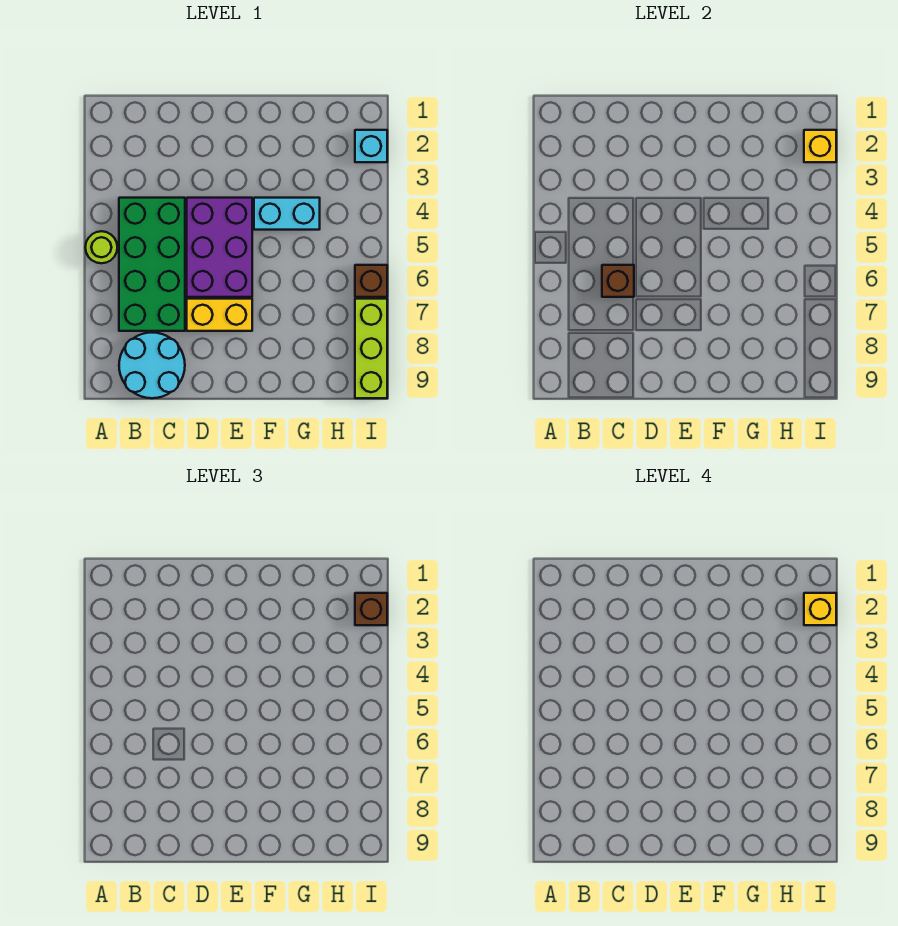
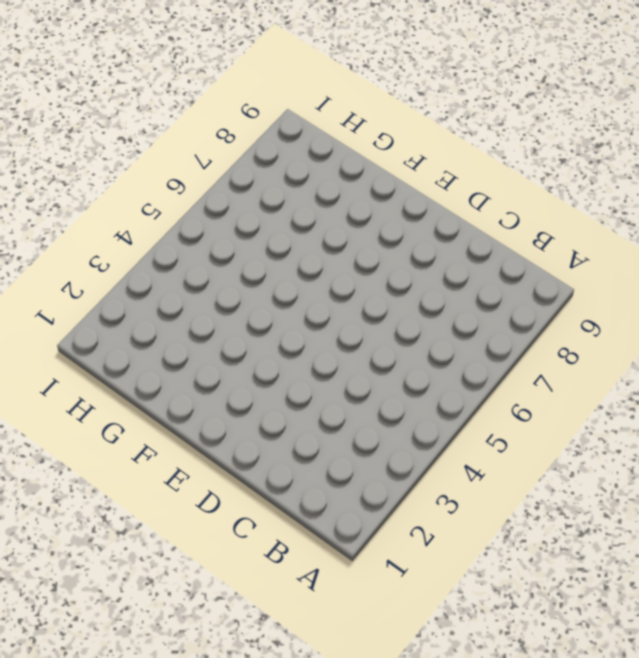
none -> lime 1x1 round brick [85,231,117,263]
none -> green 2x4 brick [119,198,185,331]
none -> cyan 2x2 round brick [119,333,185,398]

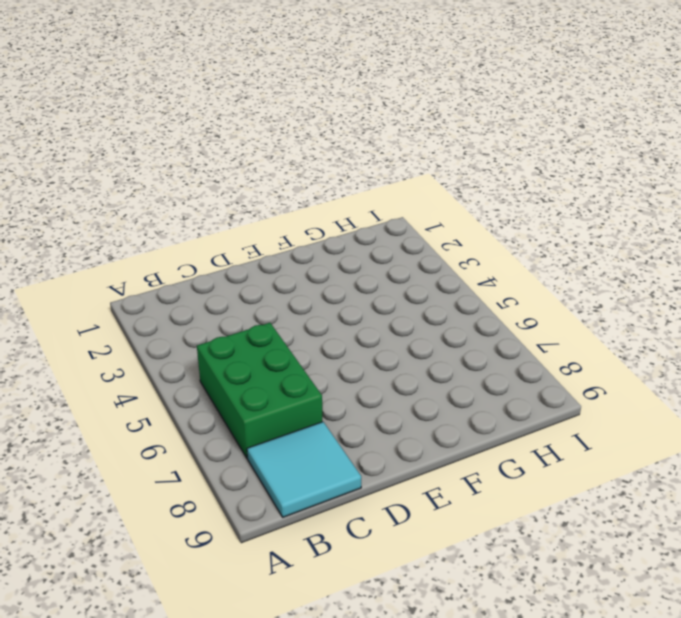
green 2x3 brick [197,323,322,459] -> green 2x4 brick [119,198,185,331]
cyan 2x2 tile [247,422,361,517] -> cyan 2x2 round brick [119,333,185,398]
none -> lime 1x1 round brick [85,231,117,263]
none -> purple 2x3 brick [187,198,252,297]
none -> yellow 1x2 brick [187,299,252,331]

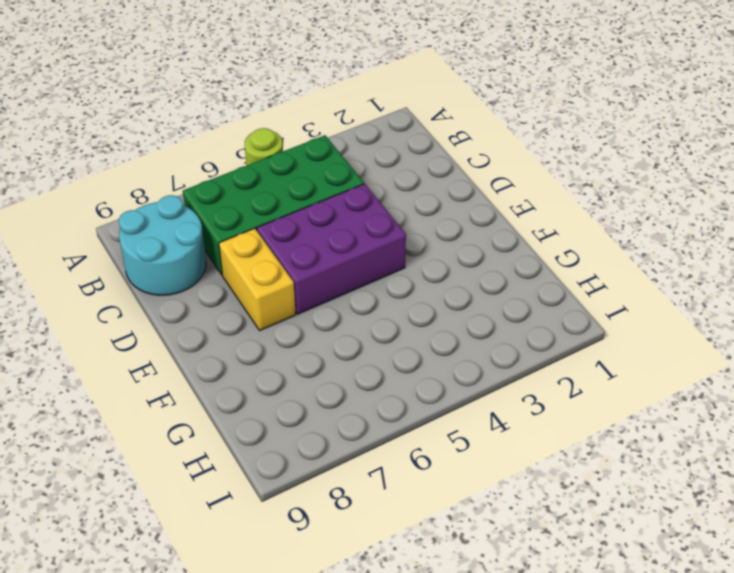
none -> cyan 1x2 brick [254,198,320,230]
none -> cyan 1x1 brick [355,130,387,162]
none -> brown 1x1 brick [355,265,387,297]

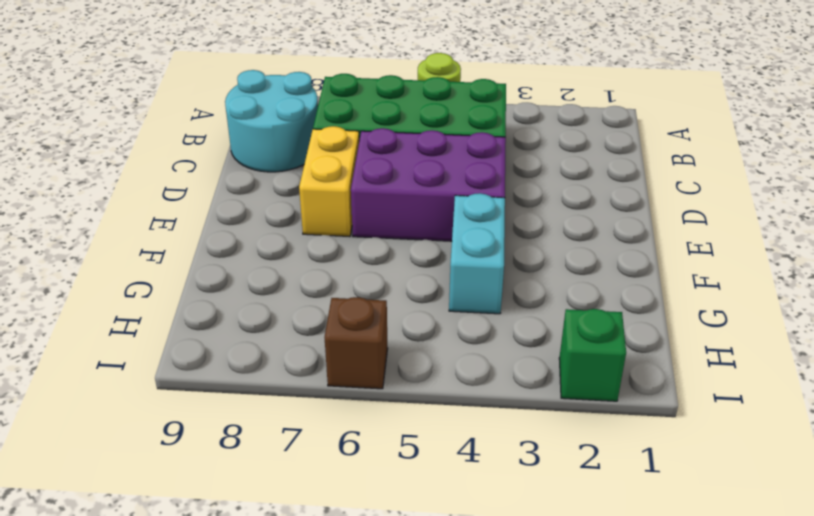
green 1x1 brick [559,309,626,401] -> cyan 1x1 brick [355,130,387,162]
none -> lime 1x3 brick [355,299,387,398]
none -> brown 1x1 brick [602,265,634,297]
none -> yellow 1x1 brick [804,130,836,162]

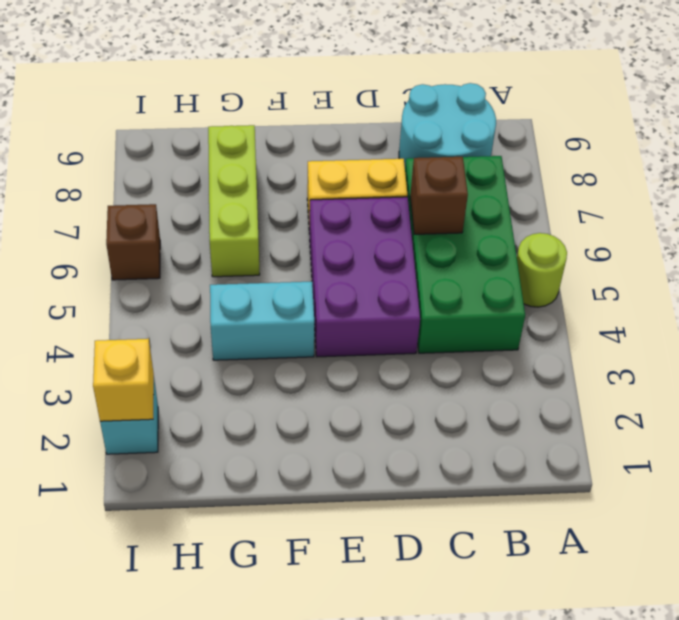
lime 1x3 brick [208,125,260,277] -> lime 1x3 brick moved to [355,299,387,398]
none -> brown 1x1 brick [355,593,387,625]
none -> yellow 1x1 brick [804,593,836,625]

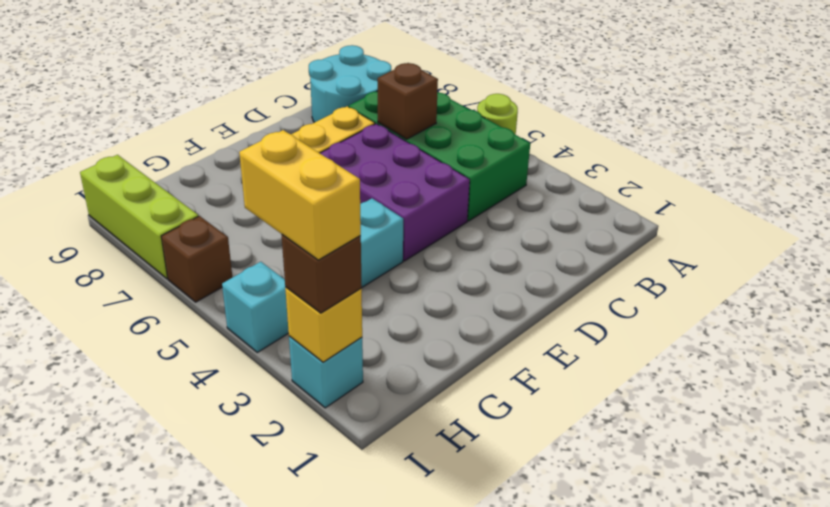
yellow 1x2 brick [239,130,361,260] -> yellow 1x1 brick [804,593,836,625]
cyan 1x1 brick [222,262,289,352] -> none

